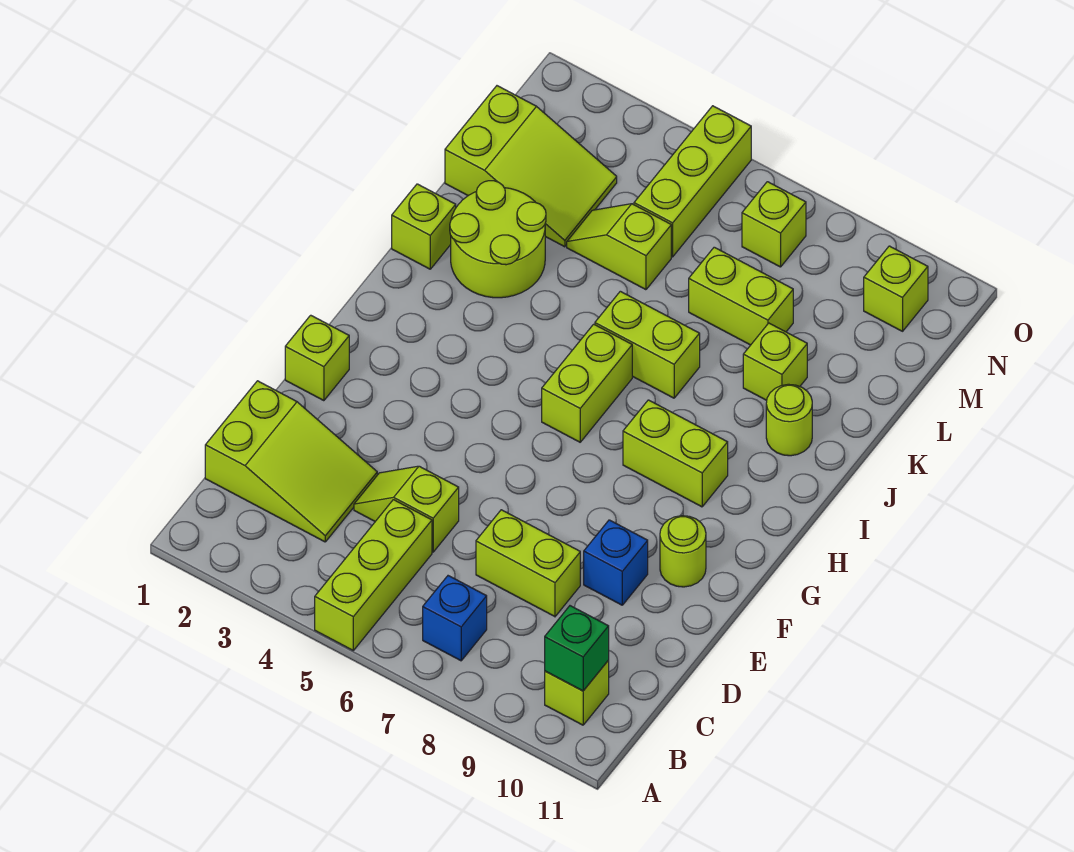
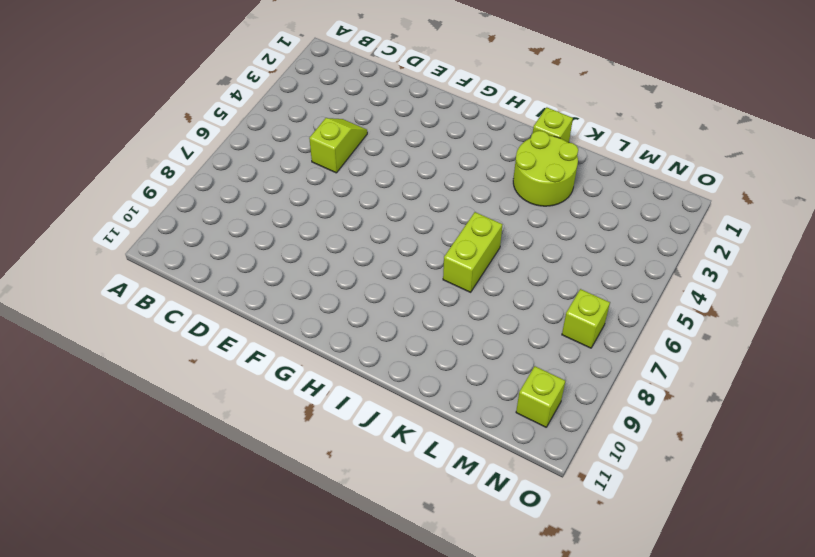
none -> lime 1x3 brick [315,500,432,650]
none -> blue 1x1 brick [423,576,487,661]
none -> lime 1x1 brick [545,661,609,725]

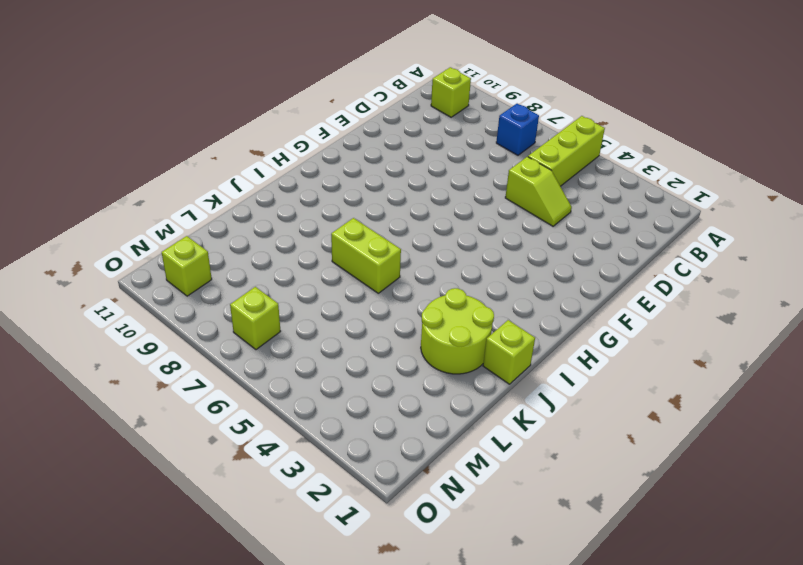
none -> lime 2x3 slope [205,381,377,542]
none -> lime 1x2 brick [476,510,580,617]
none -> blue 1x1 brick [584,520,648,605]

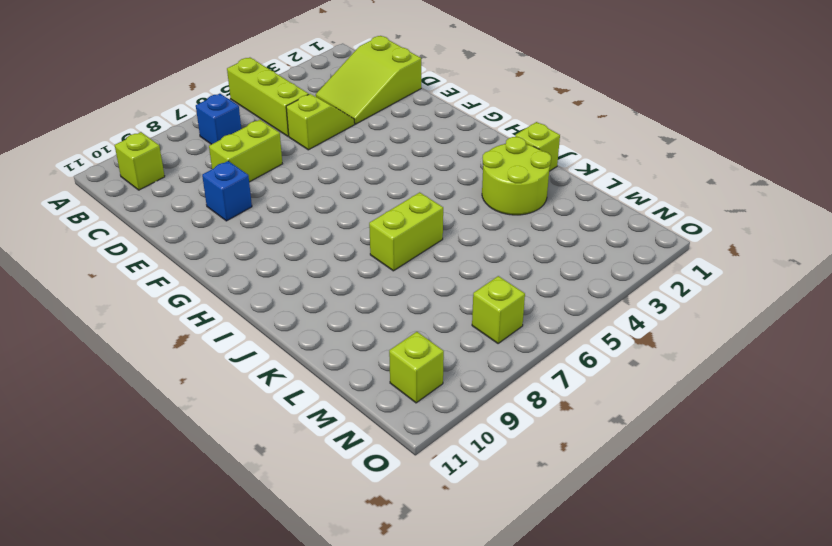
none -> lime 1x1 brick [285,315,349,401]
none -> lime 1x1 round brick [660,516,706,587]
none -> lime 1x2 brick [542,324,632,442]

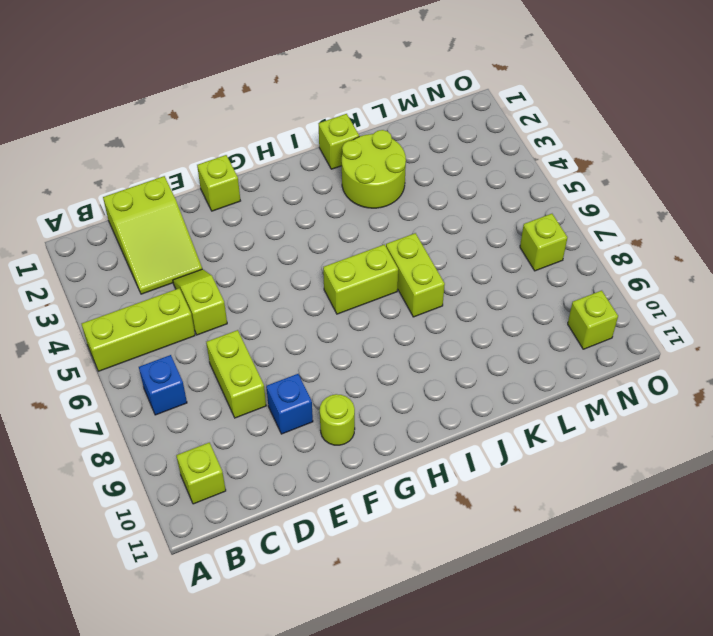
none -> lime 1x2 brick [623,400,728,507]
none -> lime 1x1 round brick [766,384,812,456]
none -> lime 1x1 brick [743,323,807,400]

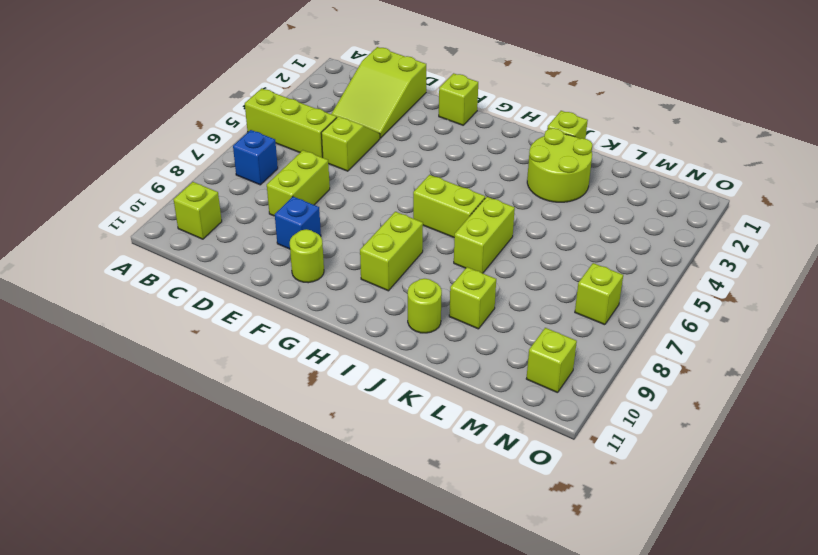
none -> lime 2x3 slope [445,86,617,247]
none -> lime 1x2 slope [567,204,671,290]
none -> lime 1x2 brick [689,247,793,345]

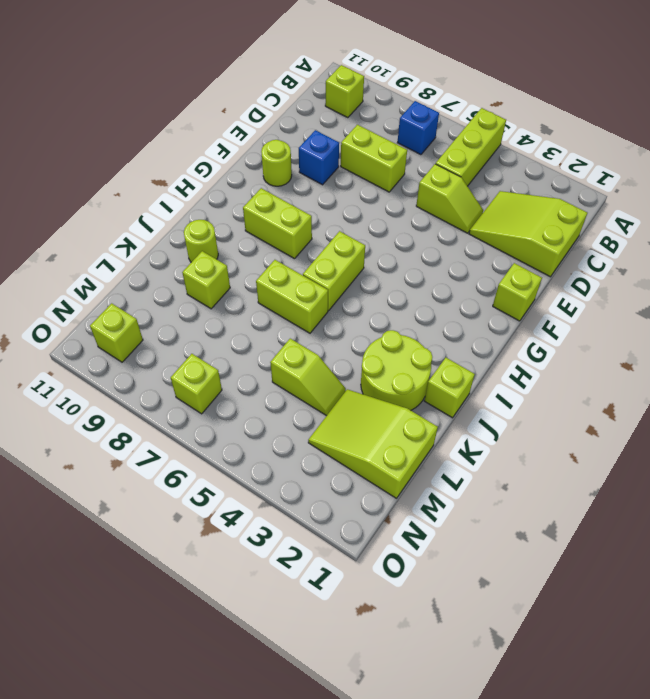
none -> lime 1x2 brick [689,247,793,345]
none -> lime 1x3 brick [634,106,751,257]
none -> green 1x1 brick [545,606,609,691]

